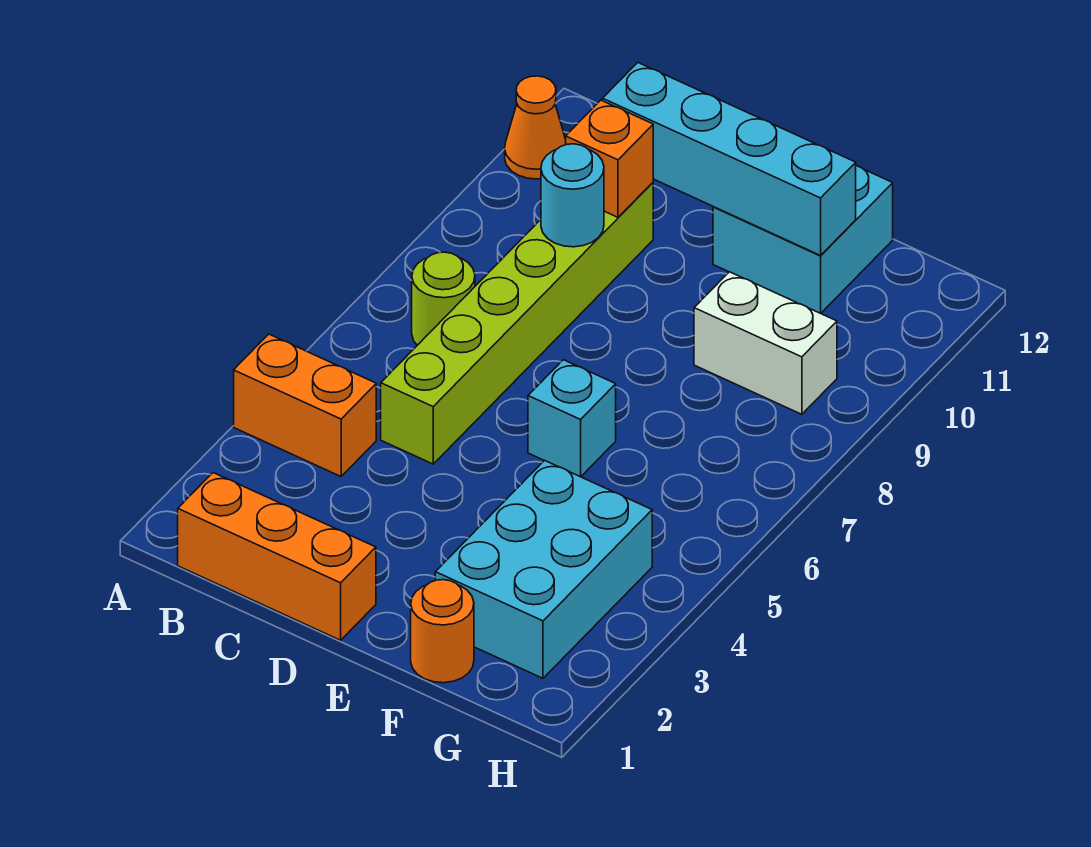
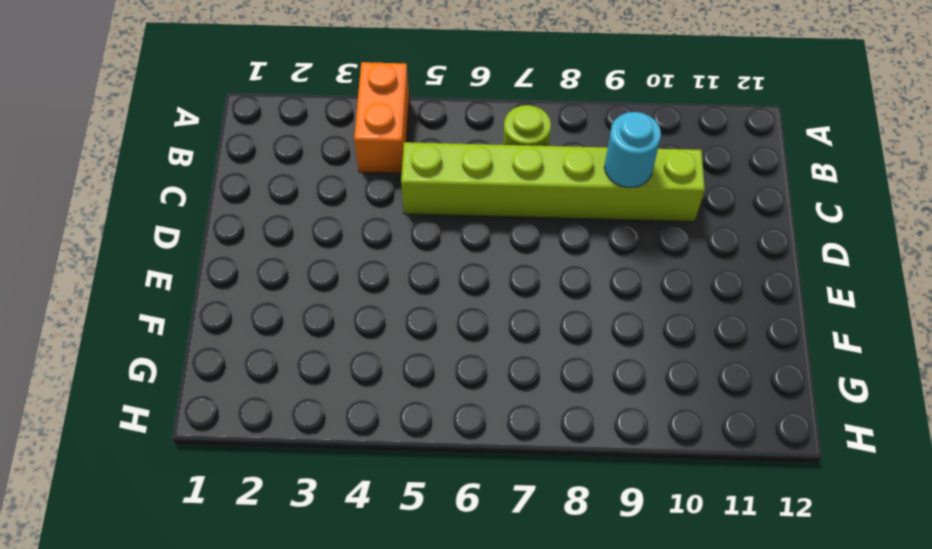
none -> orange 1x1 cone [505,76,566,179]
none -> orange 1x3 brick [178,473,376,640]
none -> cyan 1x1 brick [528,360,616,477]

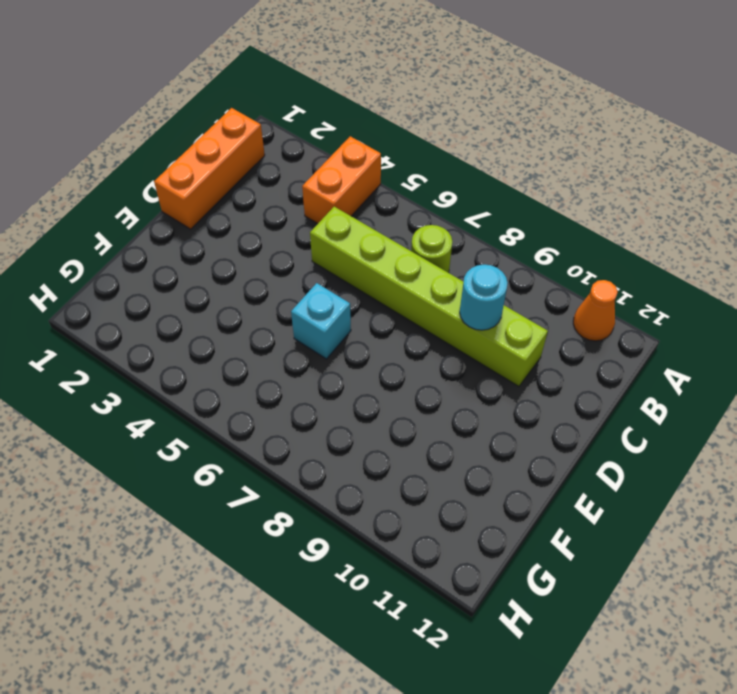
none -> cyan 2x2 brick [713,166,893,313]
none -> orange 1x1 round brick [411,580,474,683]
none -> cyan 2x3 brick [435,460,652,678]

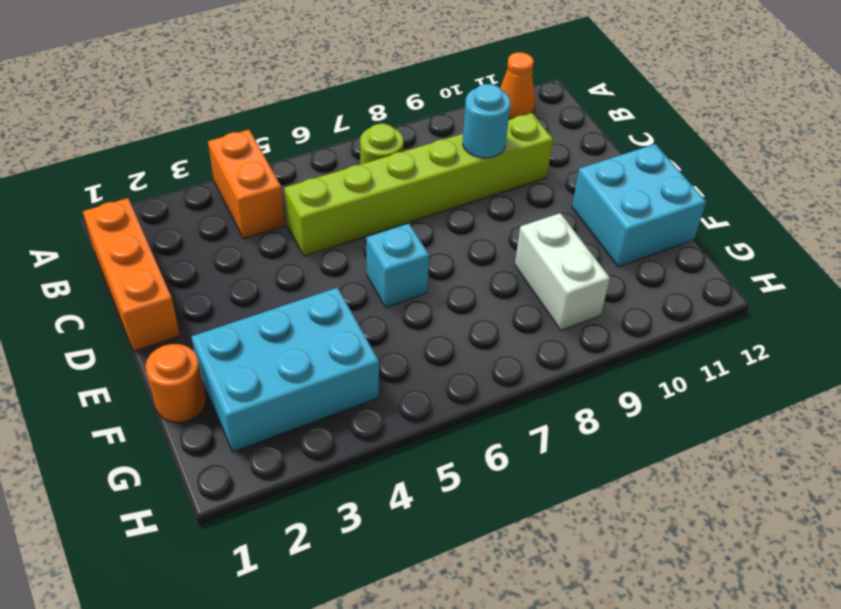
none -> orange 1x1 brick [566,100,653,217]
none -> cyan 1x4 brick [603,63,856,255]

